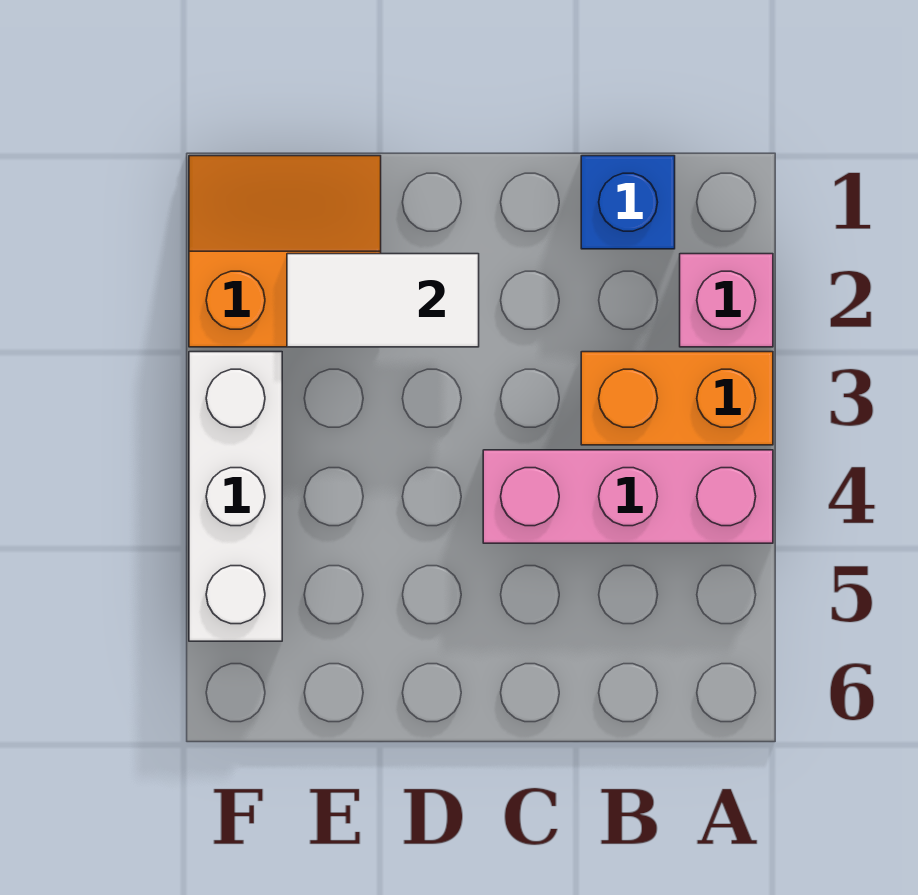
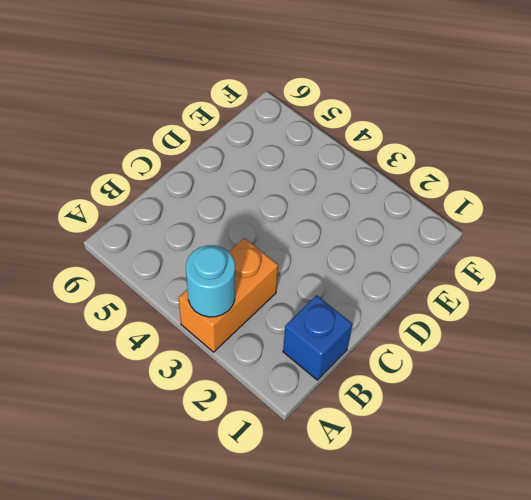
cyan 1x1 round brick [186,245,235,317] -> none
none -> pink 1x1 brick [680,254,773,347]
none -> pink 1x3 brick [483,450,773,543]

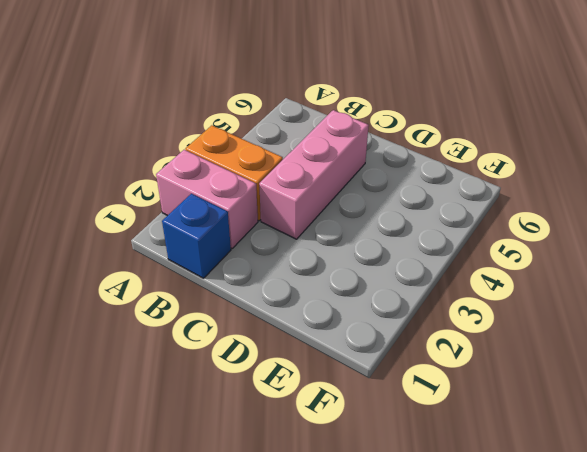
pink 1x2 brick [156,150,258,248] -> pink 1x1 brick [680,254,773,347]
pink 1x3 brick [259,110,369,239] -> pink 1x3 brick turned to [483,450,773,543]
none -> orange 2x2 slope [189,156,381,347]
none -> white 1x3 brick [189,352,282,641]

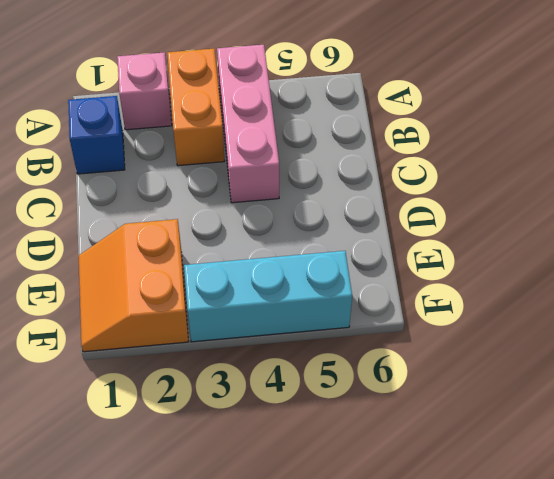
cyan 1x3 brick [184,251,352,342] -> white 1x3 brick [189,352,282,641]
none -> white 1x2 tile [287,254,479,347]

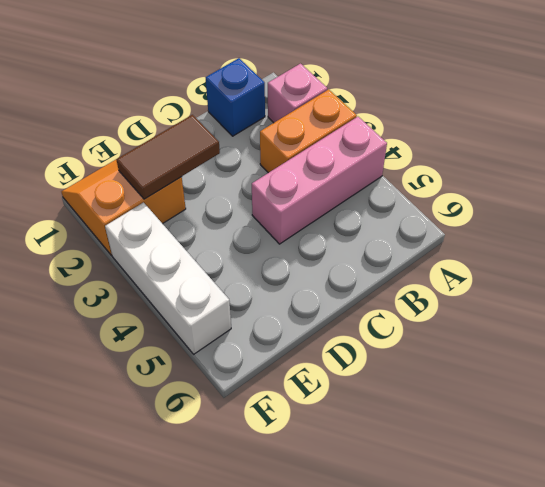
brown 1x2 tile [116,115,220,199] -> white 1x2 tile [287,254,479,347]

